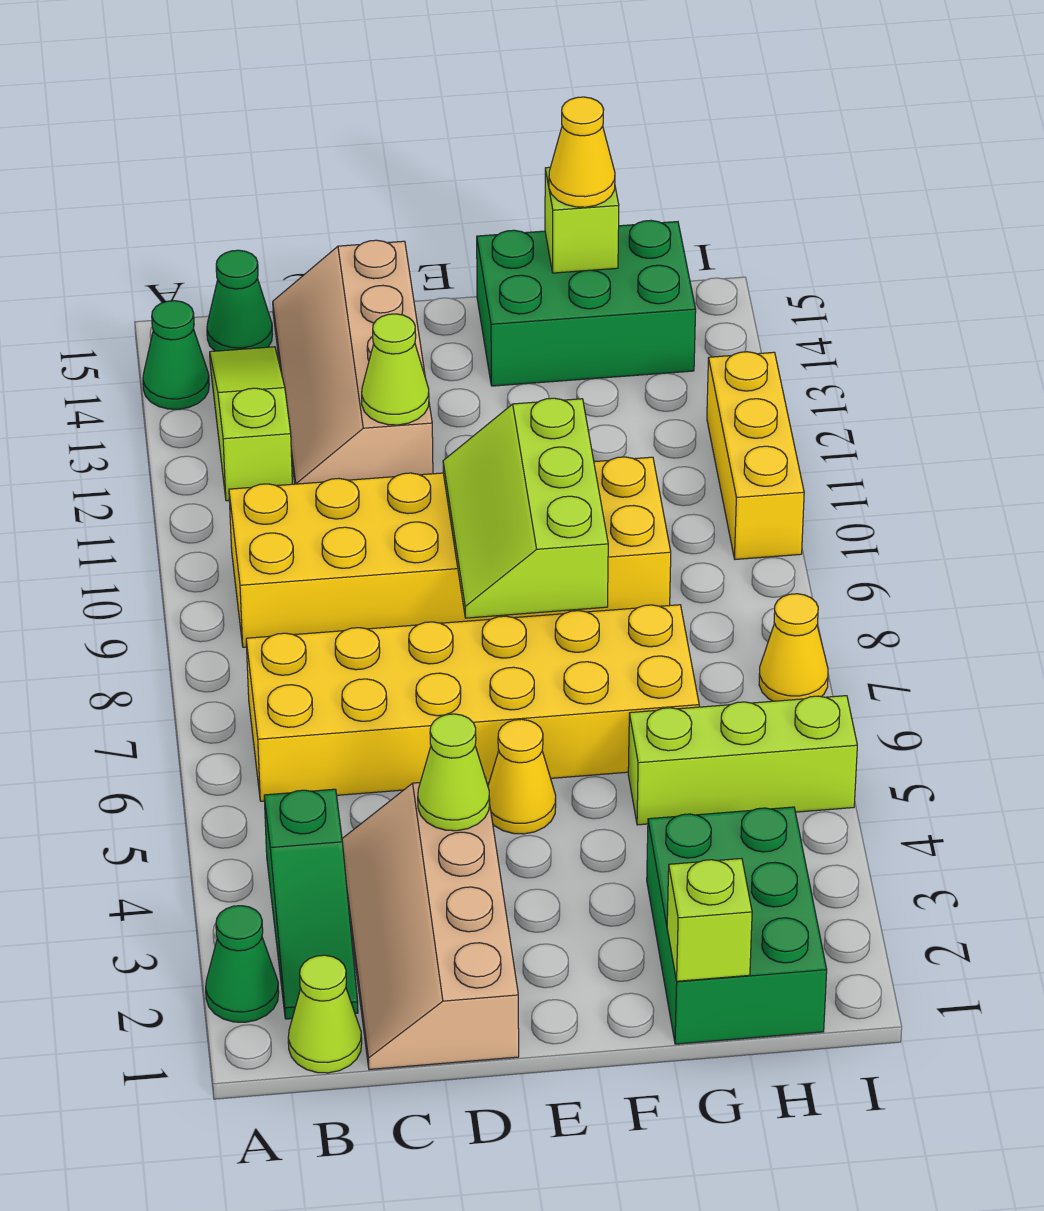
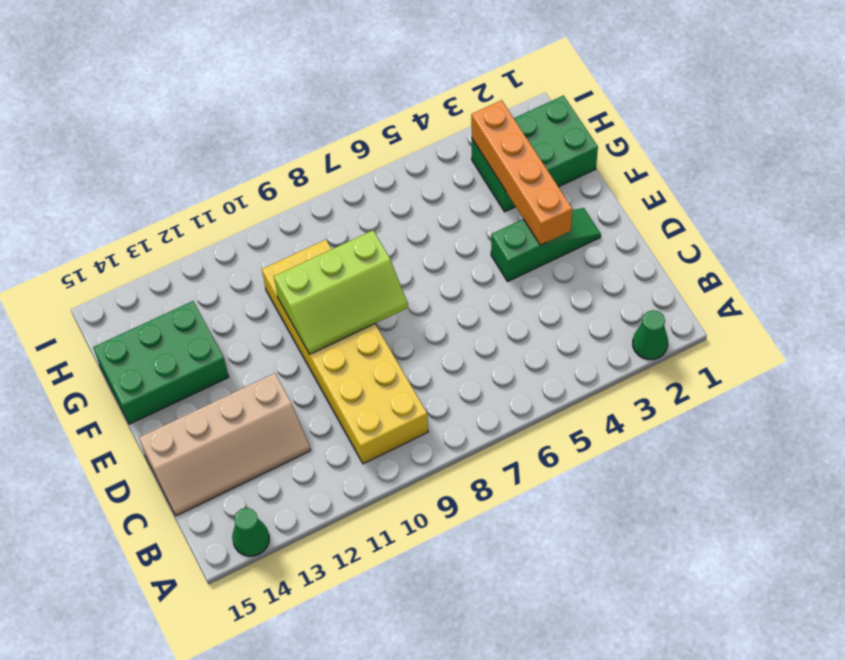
green 1x3 slope [491,208,601,281] -> green 1x3 slope moved to [264,789,358,1019]
orange 1x4 brick [471,100,572,245] -> none
green 2x3 brick [93,301,229,424] -> green 2x3 brick turned to [477,221,696,386]
none -> lime 1x1 cone [288,955,362,1073]
none -> yellow 2x6 brick [246,605,699,801]
none -> lime 1x3 slope [210,347,292,501]

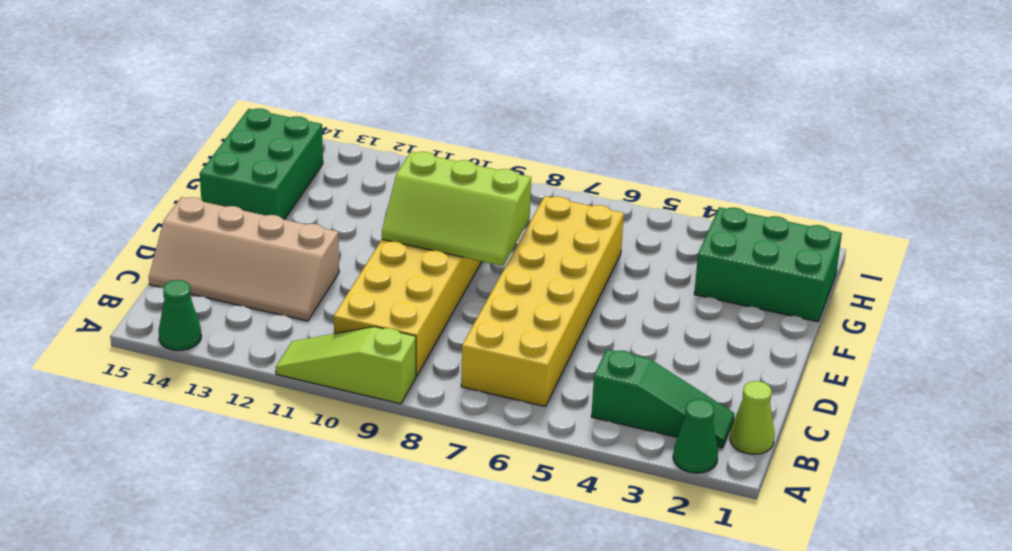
lime 1x3 slope [276,327,416,404] -> lime 1x3 slope moved to [210,347,292,501]
none -> green 1x1 cone [207,250,273,351]
none -> tan 2x4 slope [342,778,519,1070]
none -> yellow 1x1 cone [488,719,556,834]

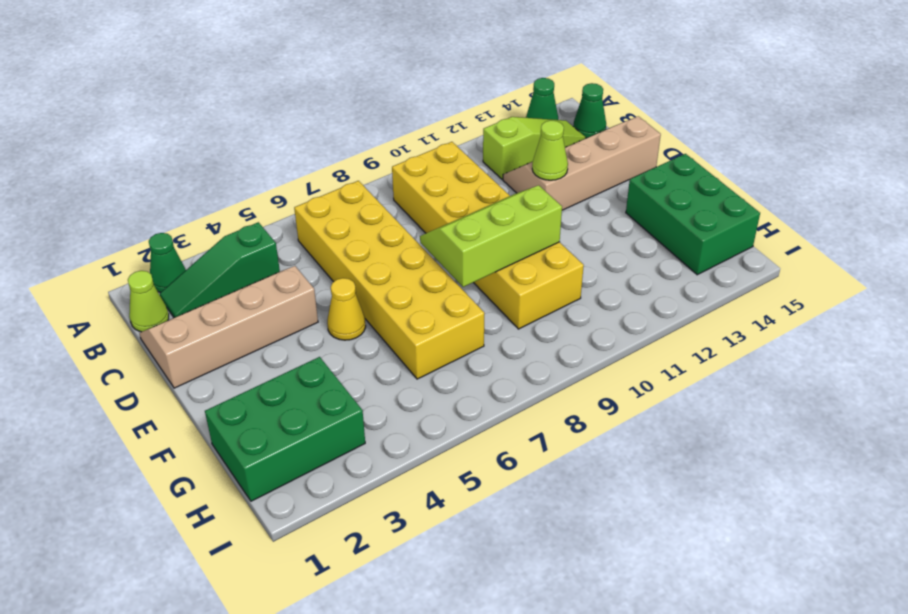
none -> lime 1x3 brick [628,696,857,825]
none -> yellow 1x1 cone [759,594,828,701]
none -> yellow 1x3 brick [707,352,804,559]

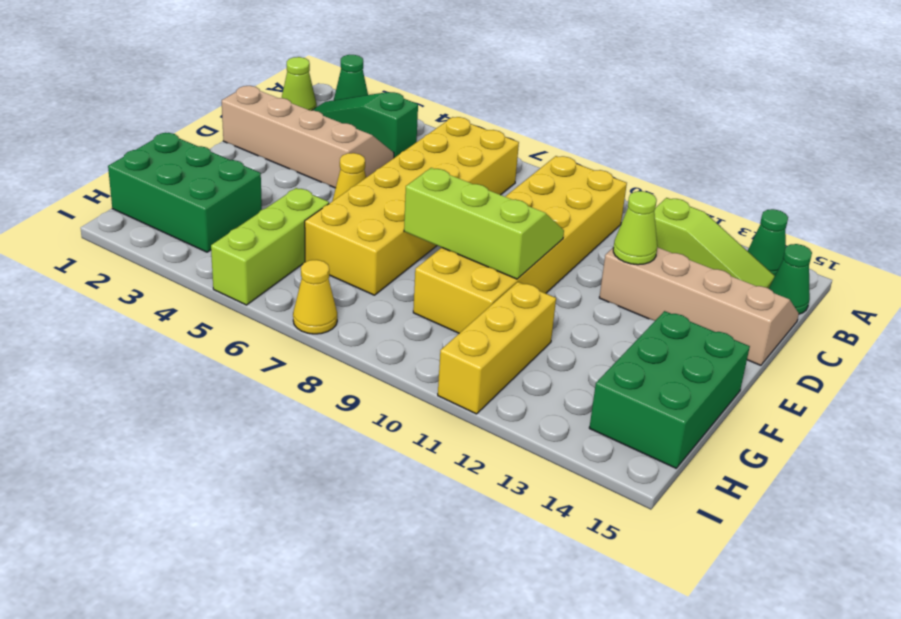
yellow 1x3 brick [438,282,556,414] -> yellow 1x3 brick turned to [707,352,804,559]
none -> lime 1x1 cone [418,714,490,831]
none -> lime 1x1 brick [667,858,752,981]
none -> lime 1x1 brick [545,167,619,273]

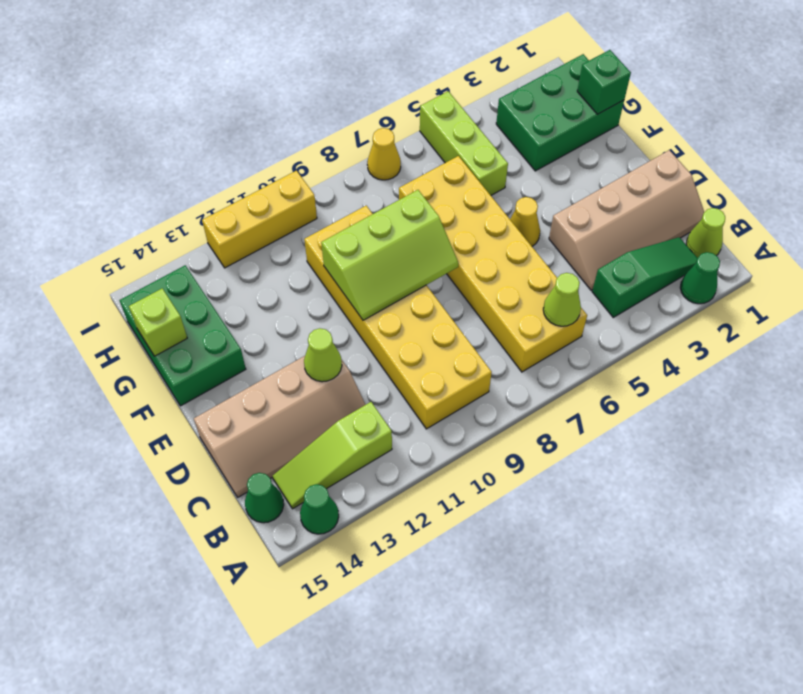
lime 1x1 cone [543,273,581,326] -> lime 1x1 cone moved to [418,714,490,831]
green 1x1 brick [577,50,631,114] -> lime 1x1 brick [667,858,752,981]
none -> yellow 1x1 cone [549,97,615,207]

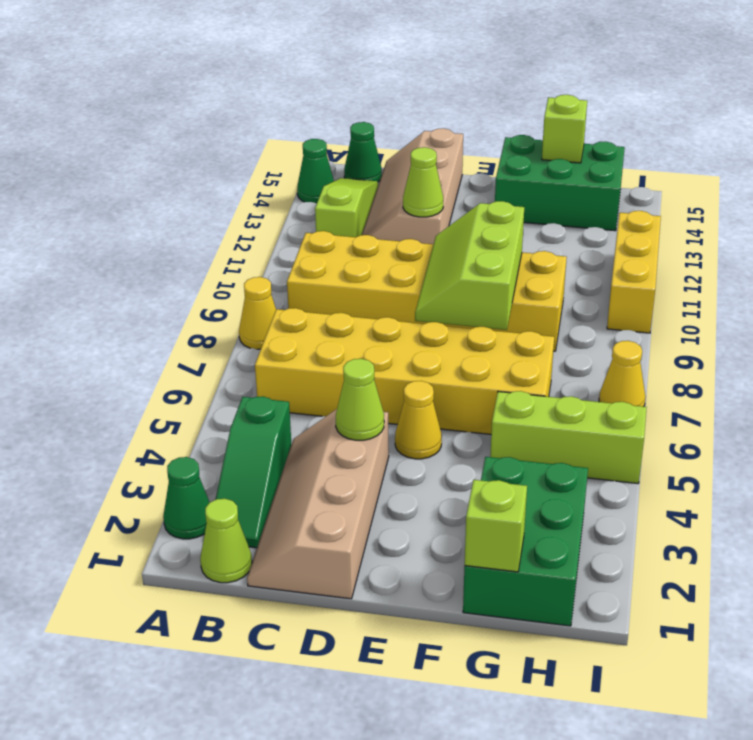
yellow 1x1 cone [239,277,276,349] -> yellow 1x1 cone moved to [549,97,615,207]

